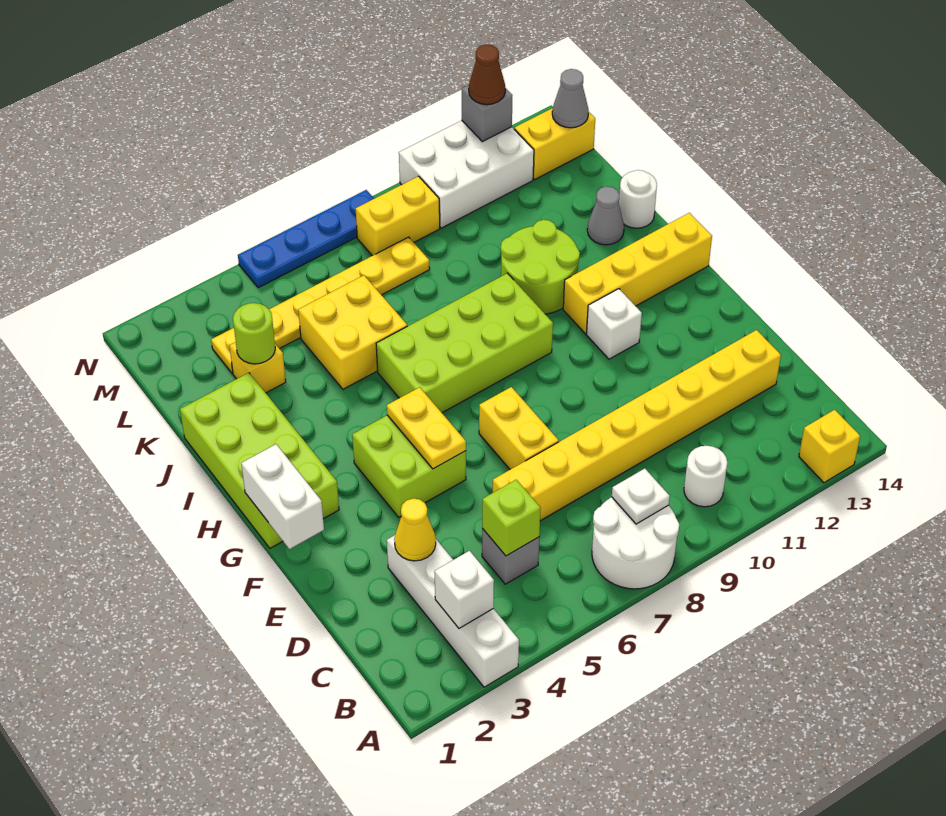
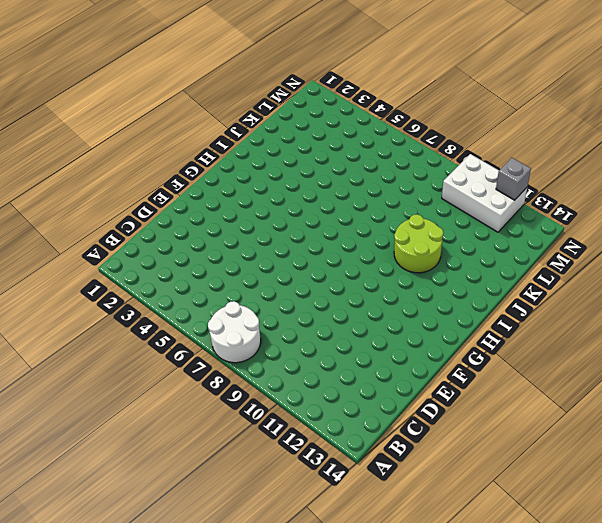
none -> white 1x4 brick [387,535,519,687]
none -> yellow 1x1 brick [799,410,860,483]
none -> white 1x1 round brick [684,446,727,507]
none -> grey 1x1 brick [482,529,539,584]

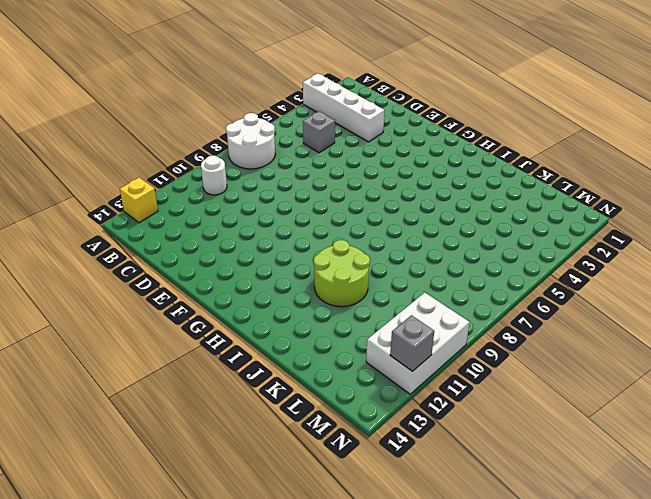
none -> yellow 1x8 brick [493,330,781,521]
none -> yellow 1x2 brick [479,387,559,469]
none -> lime 2x2 brick [352,415,466,517]
none -> lime 2x4 brick [180,373,339,548]

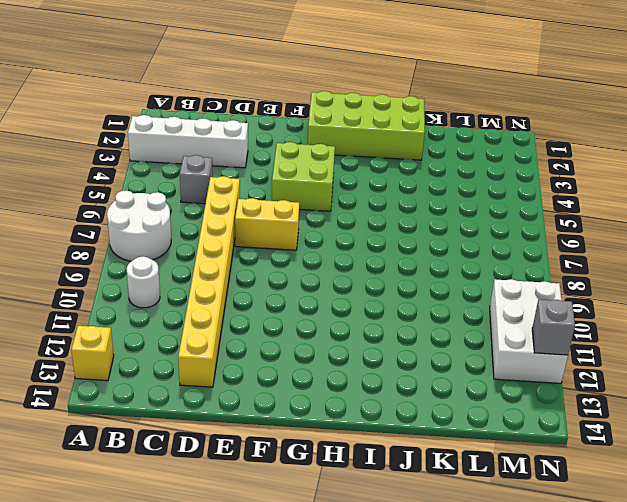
none -> white 1x1 brick [587,289,642,359]
none -> lime 2x4 brick [376,273,553,413]
none -> yellow 1x4 brick [563,213,712,334]
none -> lime 2x2 round brick [501,220,580,314]

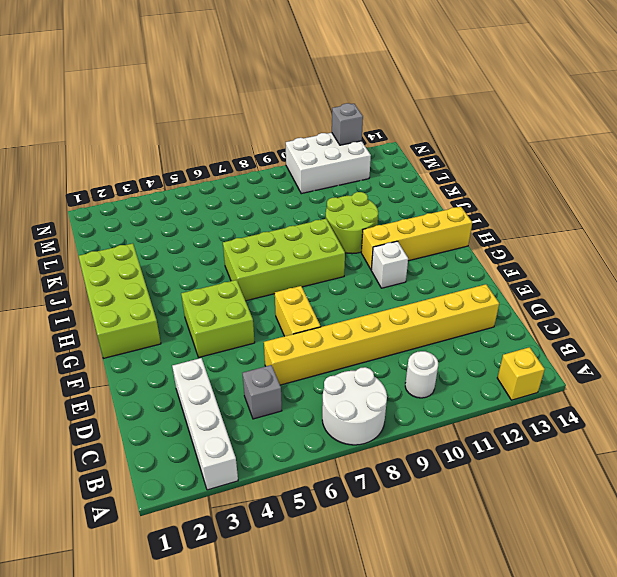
none -> yellow 2x2 brick [298,275,407,389]
none -> grey 1x1 cone [587,186,624,245]
none -> white 1x1 round brick [619,170,657,228]
none -> yellow 1x1 brick [229,342,286,393]

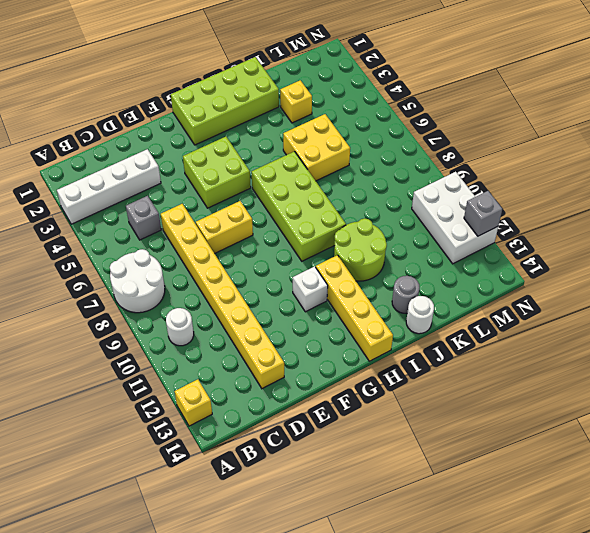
grey 1x1 round brick [392,276,420,313] -> grey 1x1 cone [587,186,624,245]
none -> yellow 1x6 plate [211,237,430,373]
none -> yellow 1x2 brick [356,176,440,256]
none -> yellow 1x2 brick [514,108,595,179]
none -> blue 1x4 plate [238,190,374,288]

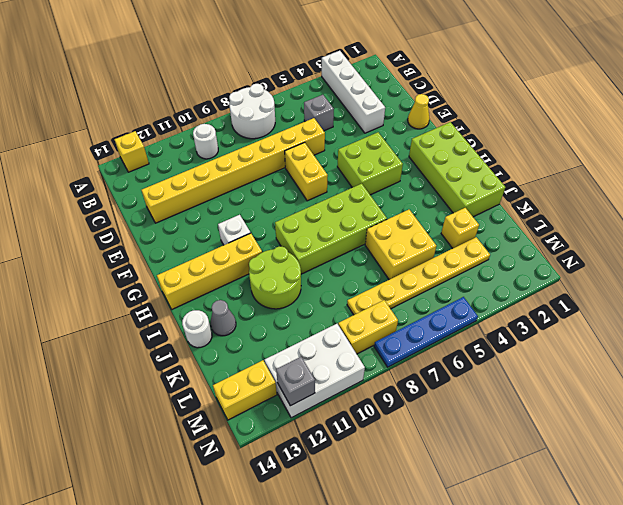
yellow 1x1 cone [408,94,429,129] -> yellow 1x1 cone moved to [394,498,436,561]
none -> white 1x1 brick [435,551,494,628]
none -> white 1x1 plate [612,469,670,524]
none -> lime 1x1 brick [482,480,541,556]
none -> white 1x2 brick [241,444,324,549]

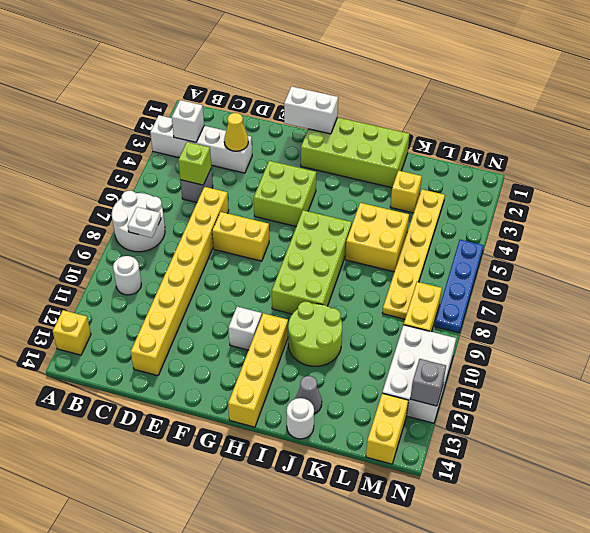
none -> yellow 1x2 plate [387,387,466,469]
none -> lime 1x1 round brick [233,303,275,364]
none -> grey 1x1 cone [552,69,589,128]
none -> brown 1x1 cone [469,44,505,105]

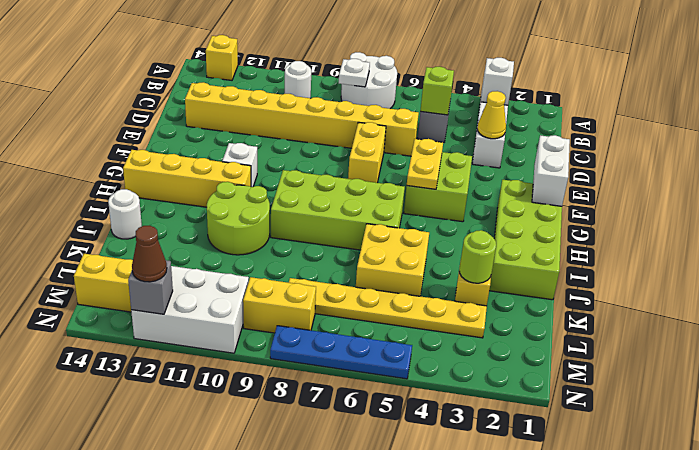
none -> grey 1x1 cone [587,186,624,245]
none -> grey 1x1 cone [552,69,589,128]

